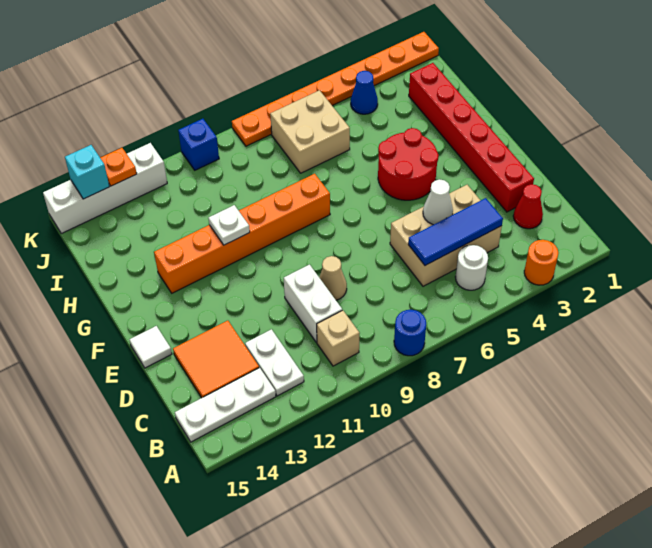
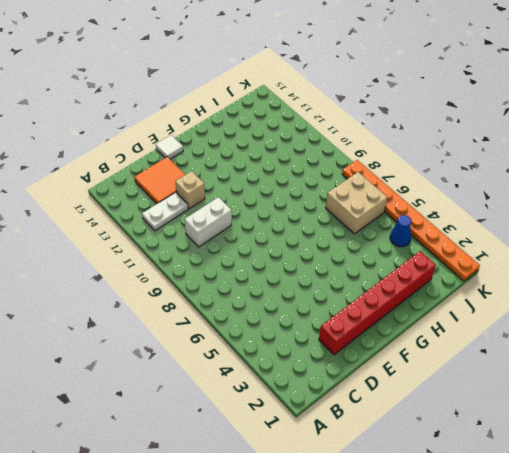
tan 1x1 brick [176,171,205,209] -> tan 1x1 brick moved to [317,310,360,366]
none -> orange 1x1 round brick [524,240,558,285]
none -> blue 1x1 round brick [394,310,426,356]
none -> white 1x1 round brick [456,245,488,290]

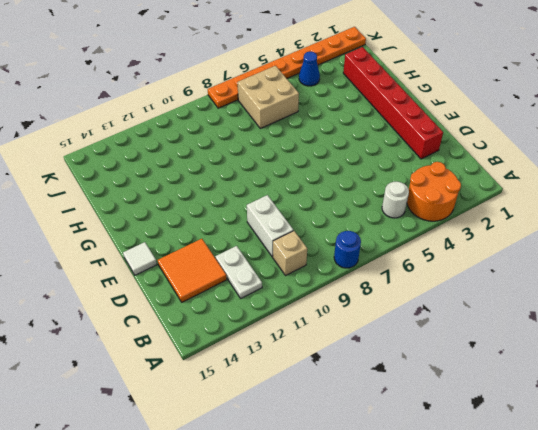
orange 2x2 round brick [407,162,461,221] -> orange 1x1 round brick [524,240,558,285]
none -> white 1x3 plate [175,368,276,442]
none -> red 1x1 cone [513,184,543,229]
none -> tan 2x3 brick [390,185,502,286]

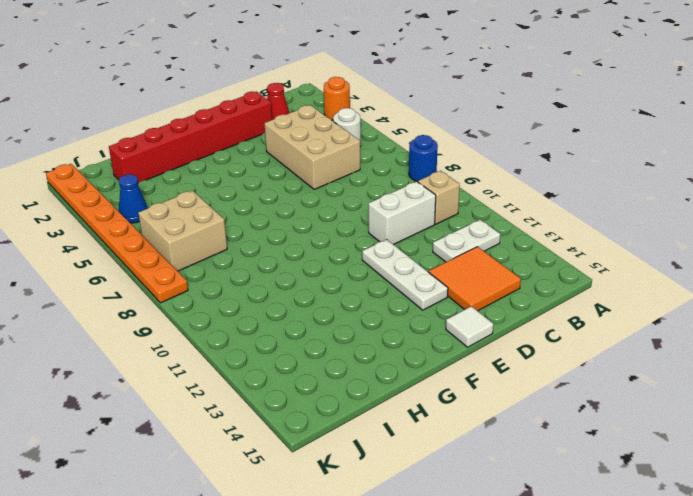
white 1x3 plate [362,239,448,310] -> white 1x3 plate moved to [175,368,276,442]
none -> tan 1x1 cone [319,256,347,300]
none -> red 2x2 round brick [378,128,439,200]
none -> orange 1x6 brick [154,174,330,293]

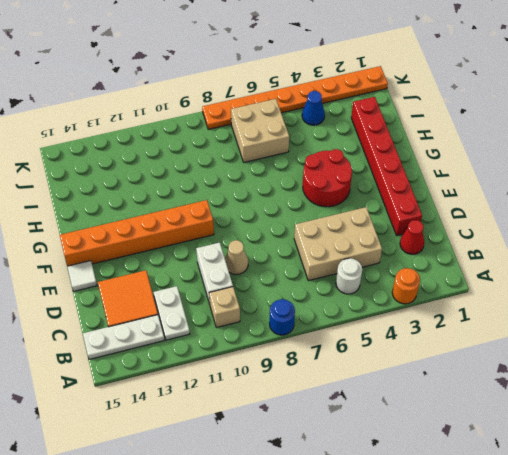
orange 1x6 brick [60,200,214,266] -> orange 1x6 brick moved to [154,174,330,293]
none -> blue 1x1 brick [178,119,219,170]
none -> white 1x4 brick [43,143,167,234]
none -> blue 1x3 tile [408,198,503,265]

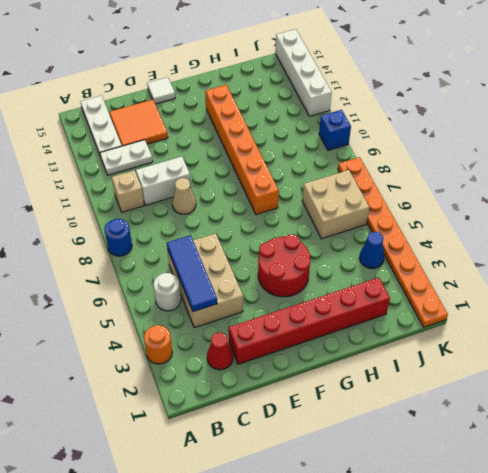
none -> white 1x1 cone [423,179,453,225]
none -> white 1x1 plate [208,205,250,245]
none -> orange 1x1 plate [100,148,137,186]

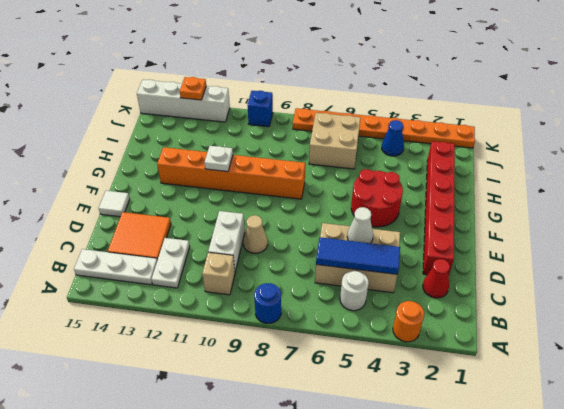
none -> cyan 1x1 brick [65,145,109,199]

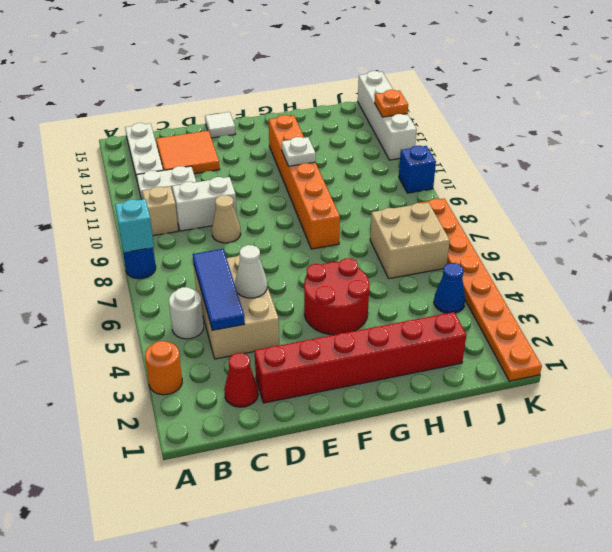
cyan 1x1 brick [115,199,154,252] -> cyan 1x1 brick moved to [65,145,109,199]

